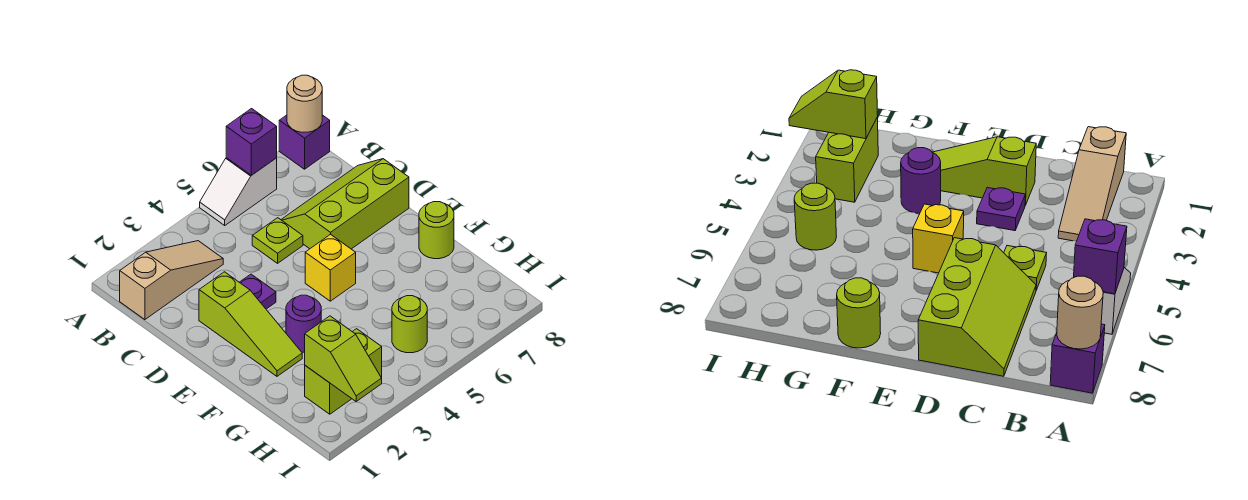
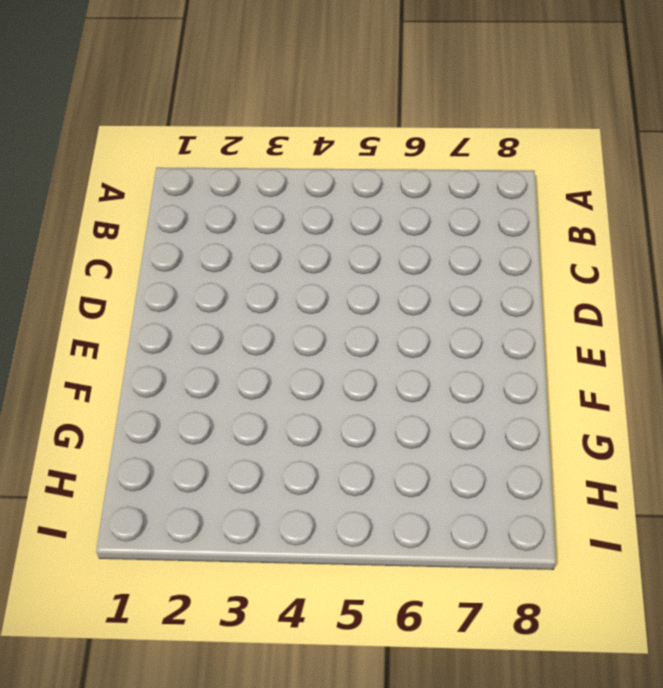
none -> white 1x2 slope [200,158,277,225]
none -> purple 1x1 brick [279,115,330,169]
none -> tan 1x3 slope [120,241,223,320]

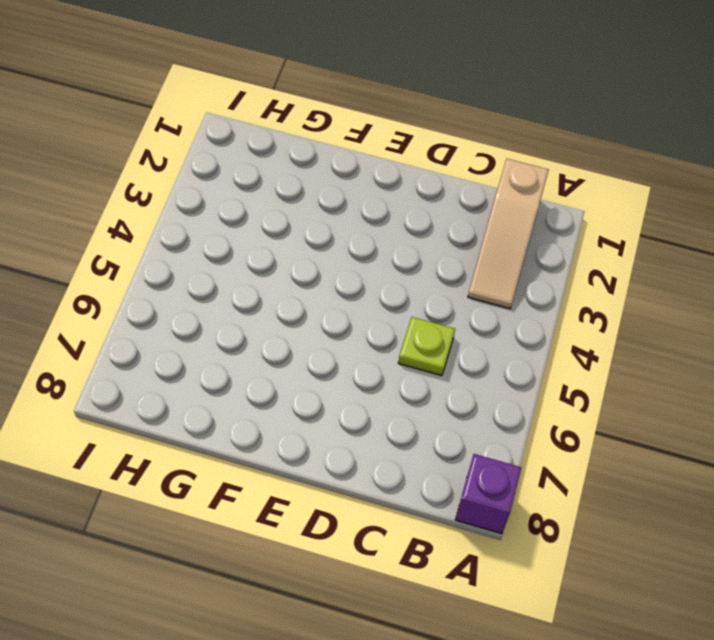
none -> white 1x2 slope [200,158,277,225]
none -> lime 2x3 slope [281,159,409,249]
none -> lime 1x3 slope [199,272,302,376]

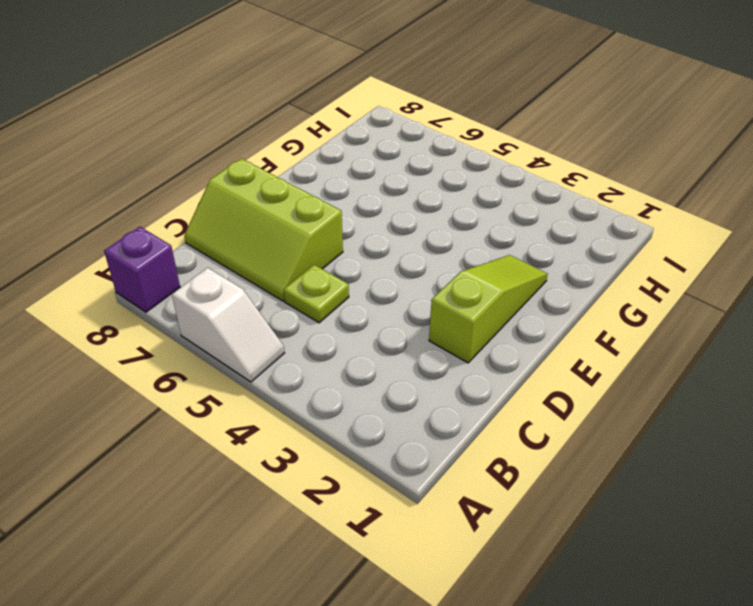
none -> tan 1x3 slope [120,241,223,320]
none -> purple 1x1 plate [239,274,276,309]
none -> yellow 1x1 brick [305,234,356,301]

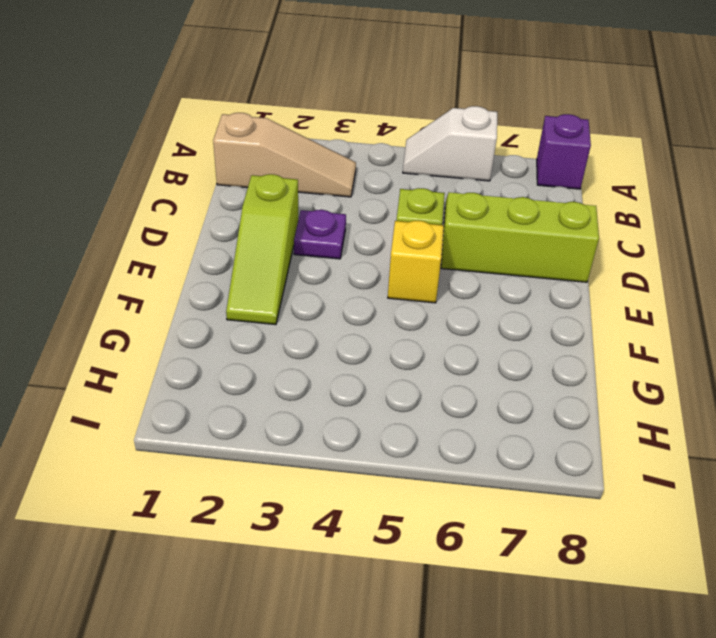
none -> purple 1x1 round brick [286,295,321,352]
none -> lime 1x1 round brick [419,202,454,259]
none -> lime 1x2 brick [305,329,382,414]

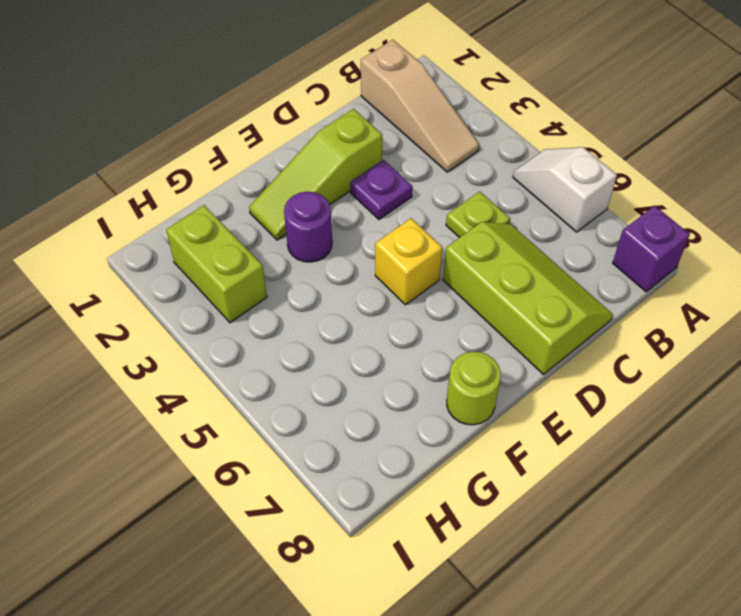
none -> lime 1x1 round brick [392,296,427,353]
none -> purple 1x1 brick [226,109,277,175]
none -> tan 1x1 round brick [287,75,322,132]

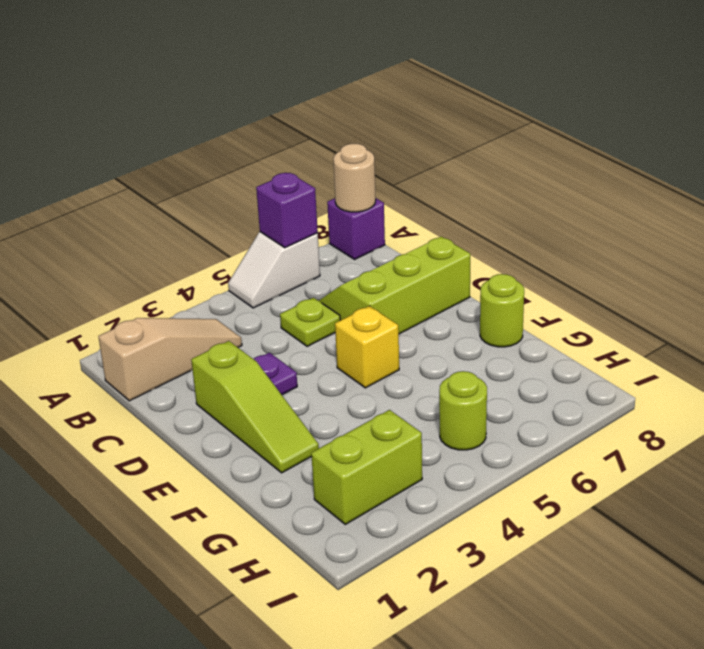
none -> purple 1x1 round brick [286,295,321,352]
none -> lime 1x2 slope [305,316,382,401]

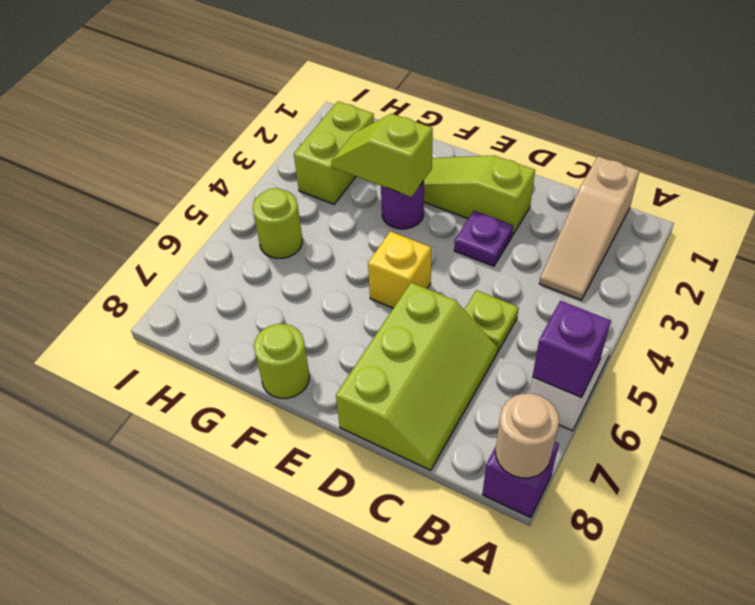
lime 1x2 slope [332,114,433,197] -> lime 1x2 slope moved to [305,316,382,401]

